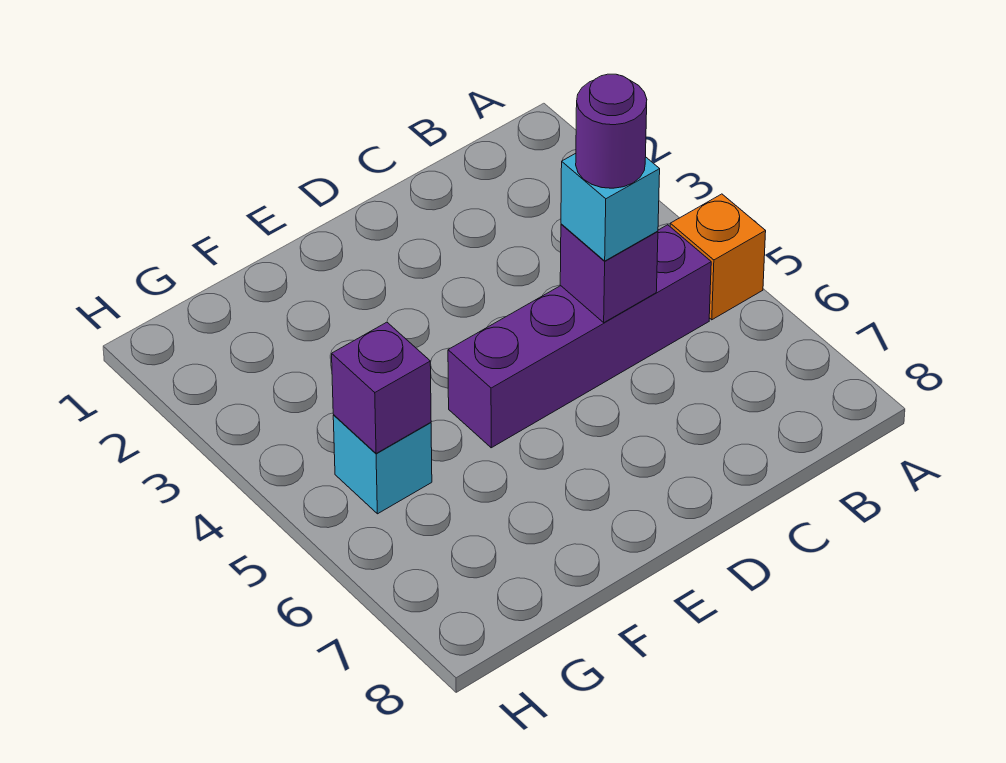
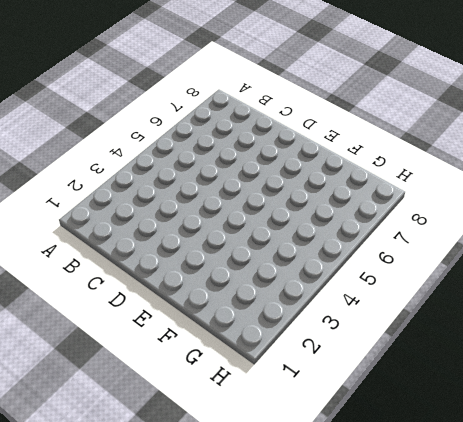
none -> orange 1x1 brick [670,194,766,320]
none -> purple 1x4 brick [448,225,711,448]

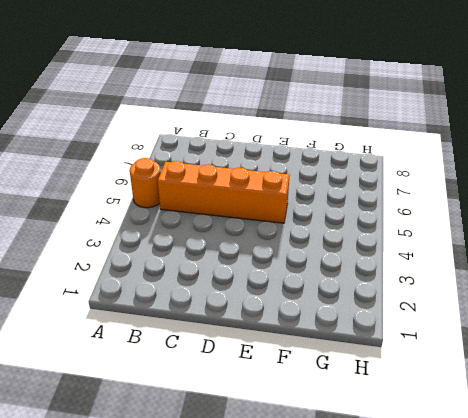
orange 1x1 round brick [130,158,161,208] -> orange 1x1 brick [670,194,766,320]
orange 1x4 brick [158,161,290,223] -> purple 1x4 brick [448,225,711,448]
none -> cyan 1x1 brick [333,415,432,514]
none -> purple 1x1 brick [560,224,658,323]

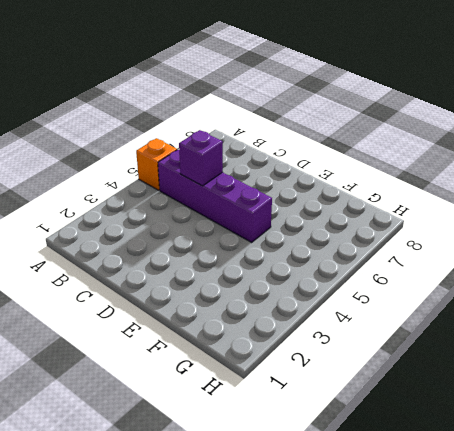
none -> cyan 1x1 brick [333,415,432,514]
none -> purple 1x1 brick [332,322,431,453]

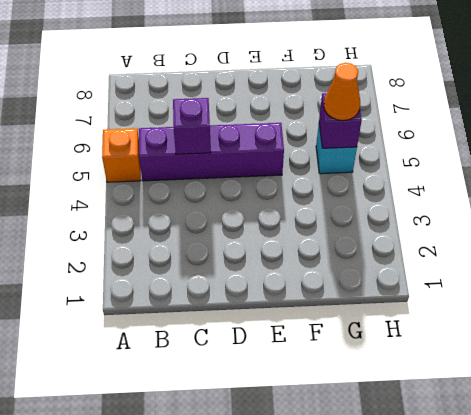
orange 1x1 cone [324,63,360,121] -> none
none -> cyan 1x1 brick [561,153,660,261]
none -> purple 1x1 round brick [576,74,647,188]

